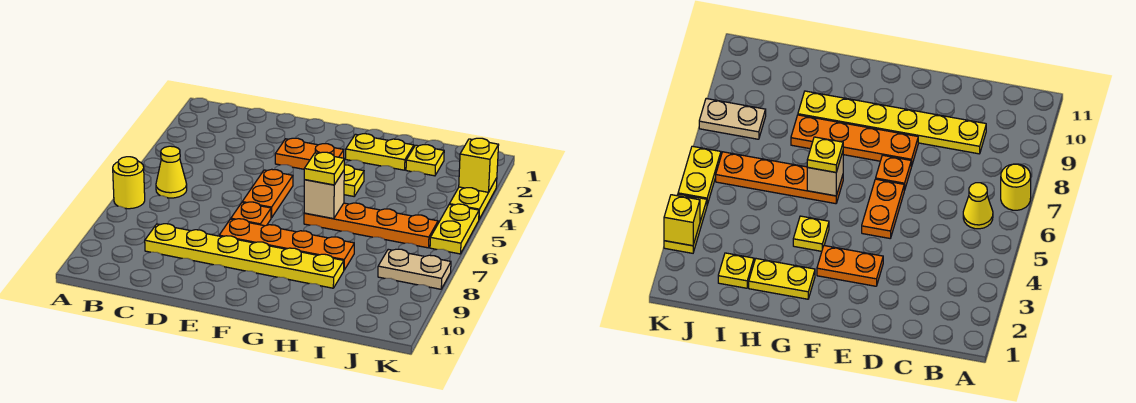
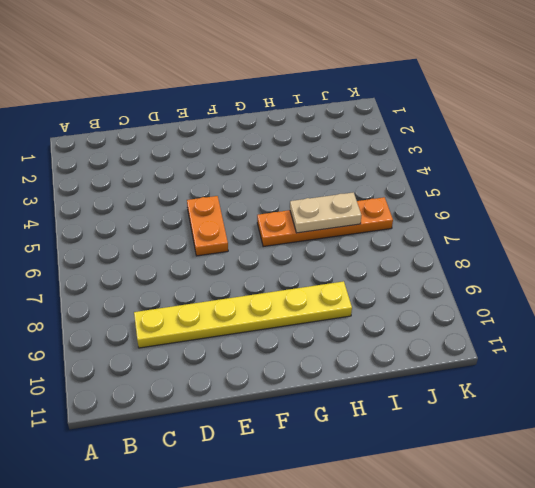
tan 1x2 plate [290,192,362,233] -> tan 1x2 plate moved to [378,249,451,289]
none -> yellow 1x1 round brick [113,157,145,209]
none -> yellow 1x1 cone [156,146,187,198]
none -> orange 1x2 plate [275,138,344,169]

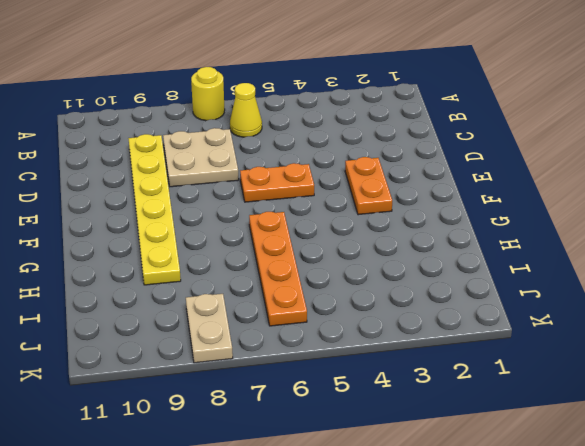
tan 2x2 plate [163,128,239,187] -> none
none -> orange 1x1 plate [231,202,271,226]
none -> orange 1x4 plate [219,219,354,270]
none -> yellow 1x2 plate [346,134,414,170]

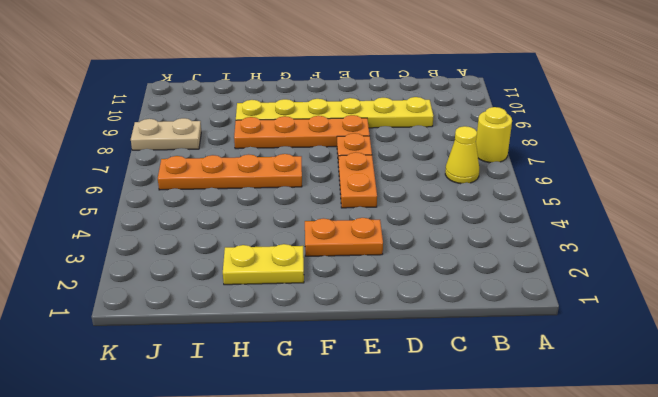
none -> yellow 1x1 plate [344,165,364,196]
none -> yellow 1x1 plate [406,145,444,176]
none -> yellow 1x2 plate [449,178,497,219]

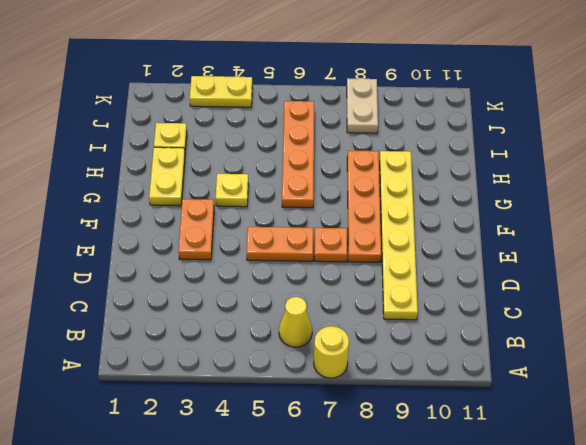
none -> yellow 1x2 plate [430,204,479,254]
none -> tan 1x1 brick [304,171,344,219]
none -> yellow 1x1 brick [459,138,499,192]

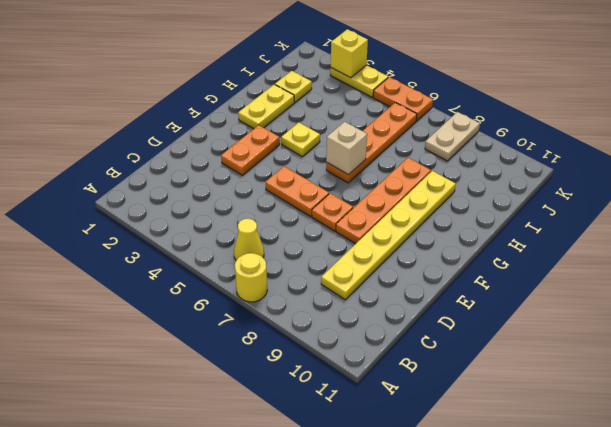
orange 1x2 plate [373,77,433,121] -> yellow 1x2 plate [430,204,479,254]
none -> yellow 1x1 plate [304,152,344,185]

